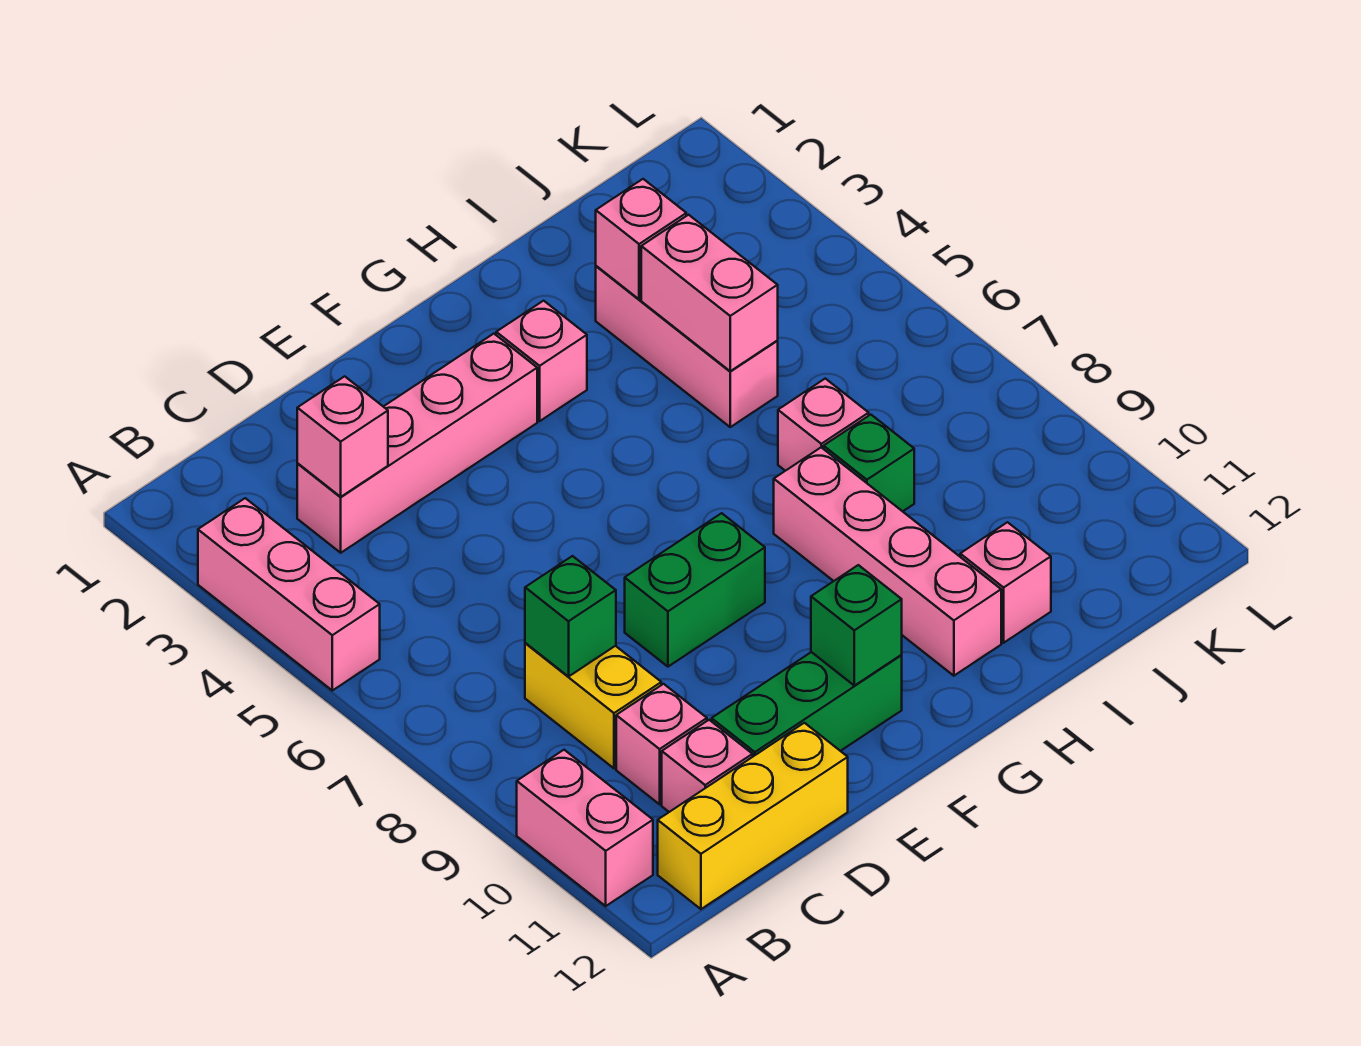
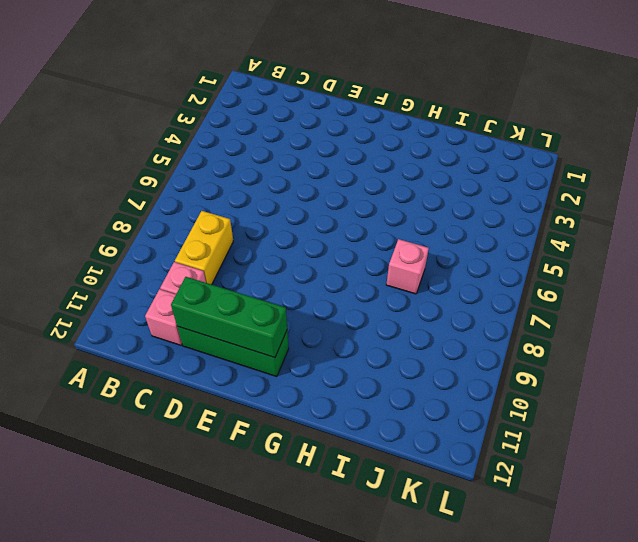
green 1x3 brick [171,277,287,358] -> green 1x1 brick [811,565,902,686]
none -> pink 1x3 brick [198,498,380,690]
none -> pink 1x2 brick [517,750,653,906]
none -> yellow 1x3 brick [658,723,848,909]

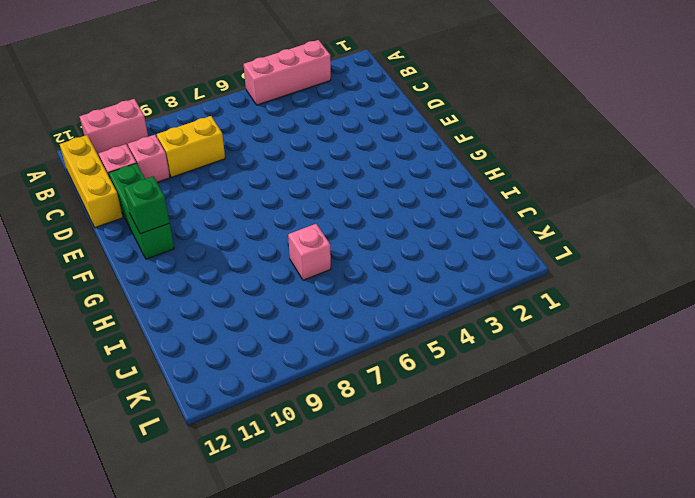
none -> pink 1x4 brick [297,334,537,553]
none -> green 1x2 brick [625,513,765,667]
none -> pink 1x1 brick [496,301,587,421]

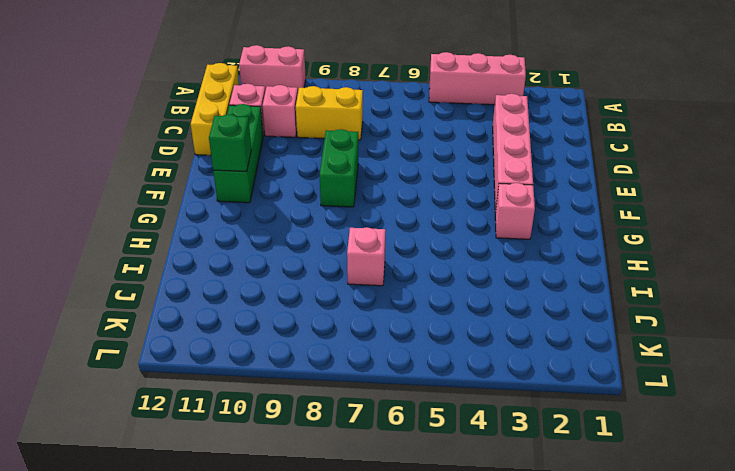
none -> pink 1x4 brick [774,448,1001,676]
none -> pink 1x3 brick [596,266,778,427]
none -> green 1x1 brick [824,415,914,511]

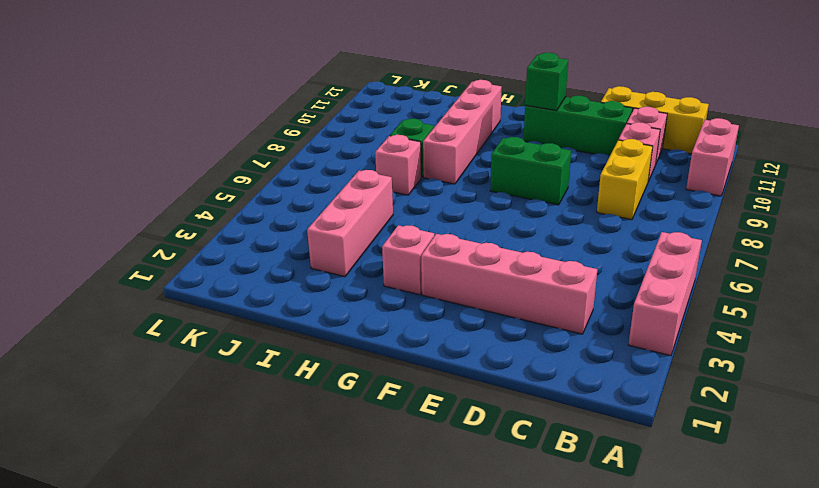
none -> pink 1x1 brick [960,522,1051,643]
none -> pink 1x1 brick [297,376,388,497]
none -> green 1x1 brick [525,556,616,677]

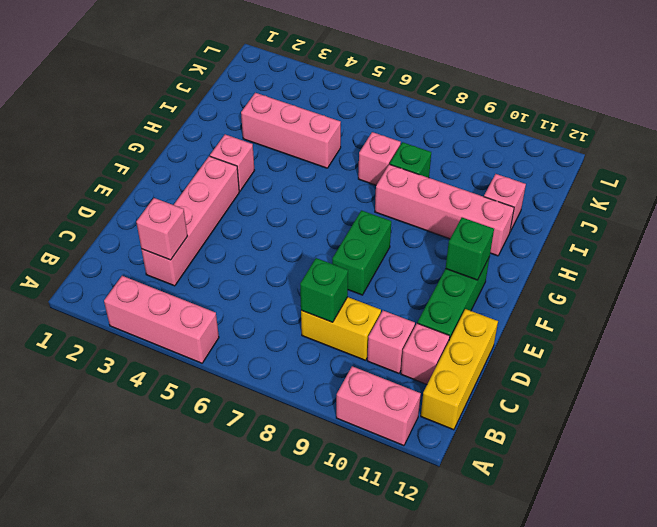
none -> pink 1x1 brick [596,179,686,299]
none -> pink 1x2 brick [641,215,778,371]

